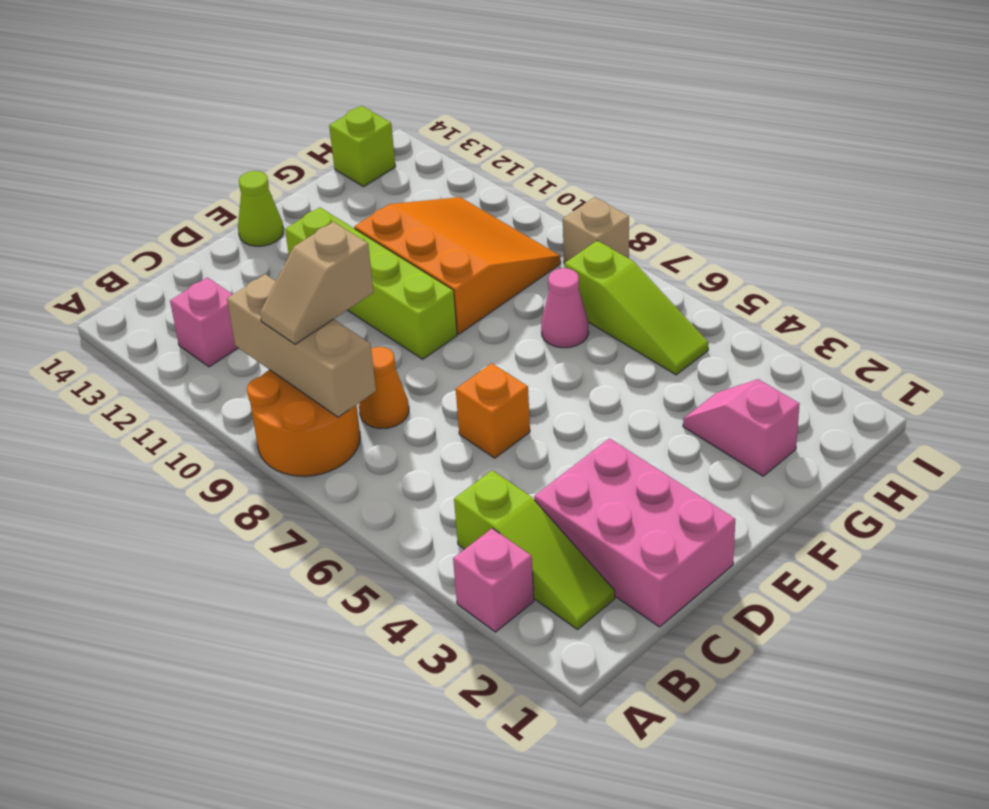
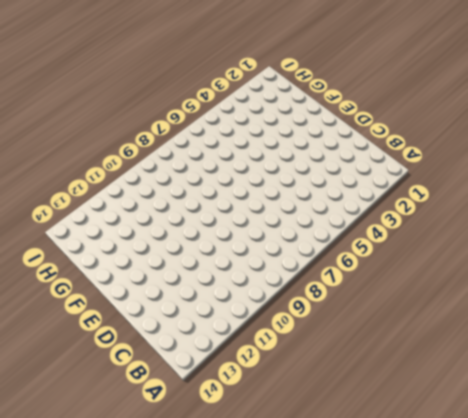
none -> pink 1x1 brick [453,528,534,632]
none -> orange 2x2 round brick [247,370,360,476]
none -> lime 1x3 slope [454,470,615,629]

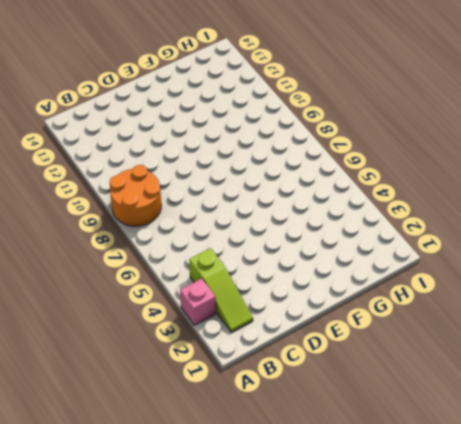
none -> pink 1x1 brick [170,277,238,367]
none -> pink 2x3 brick [534,438,735,627]
none -> orange 1x1 cone [359,347,409,429]

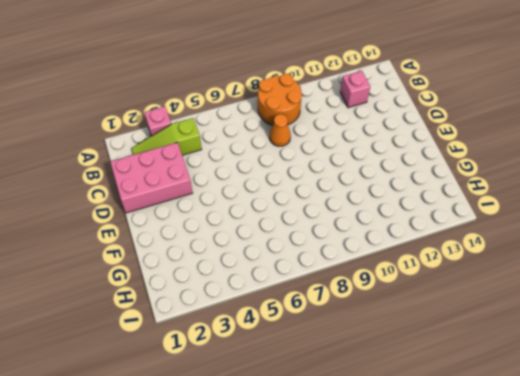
none -> orange 1x1 brick [456,363,530,458]
none -> lime 1x4 brick [285,207,457,359]
none -> lime 1x1 cone [238,171,284,246]

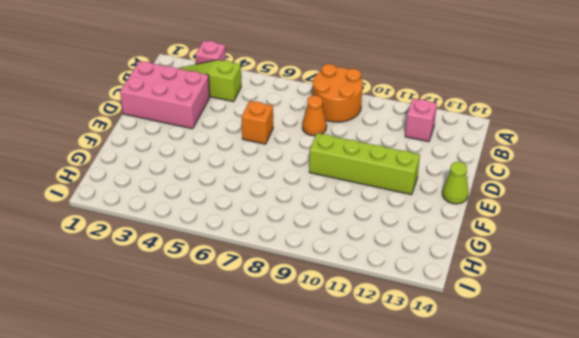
none -> orange 3x3 slope [354,197,561,334]
none -> pink 1x2 slope [683,379,800,476]
none -> pink 1x1 cone [541,268,589,348]

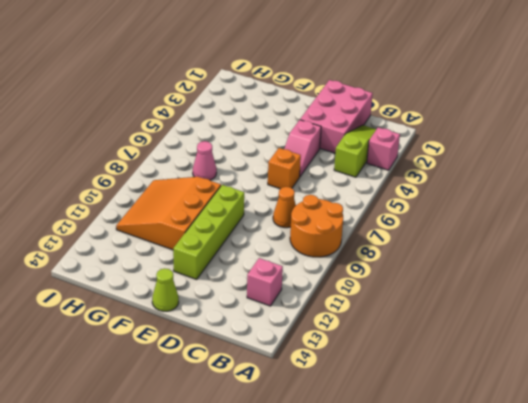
pink 1x2 slope [284,120,321,176] -> pink 1x2 slope moved to [683,379,800,476]
none -> lime 1x3 slope [565,241,708,375]
none -> lime 1x1 brick [329,106,396,187]
none -> tan 1x1 brick [563,197,629,264]

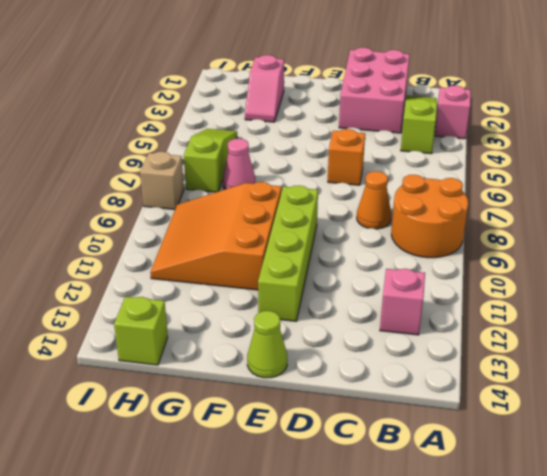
none -> tan 1x3 brick [227,274,376,417]
none -> tan 1x2 slope [260,222,374,344]

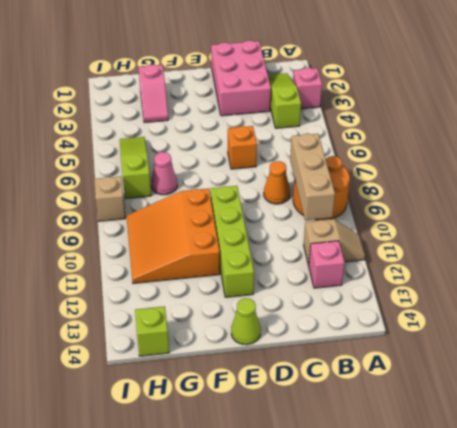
tan 1x2 slope [304,219,365,265] -> tan 1x2 slope moved to [260,222,374,344]

